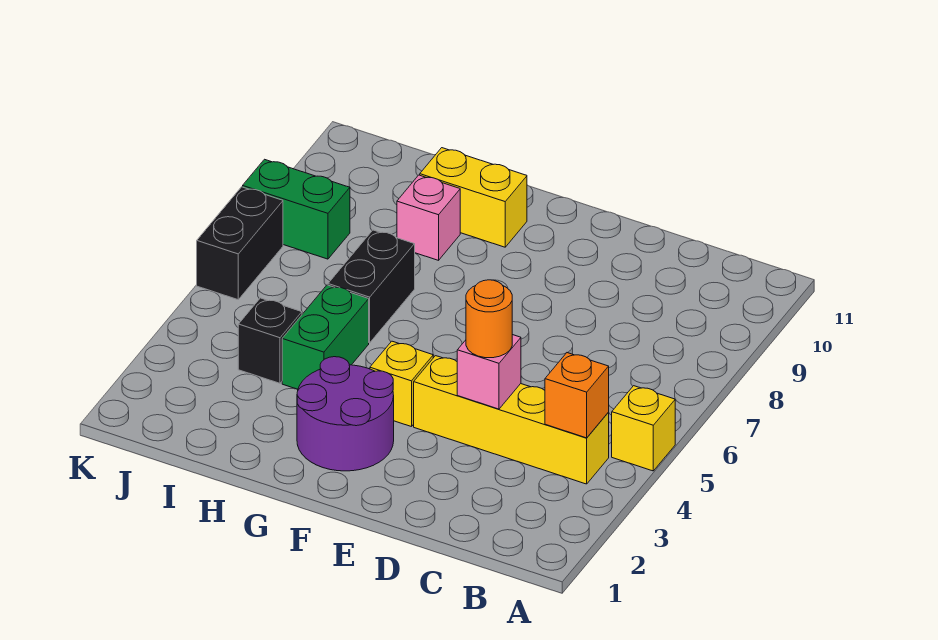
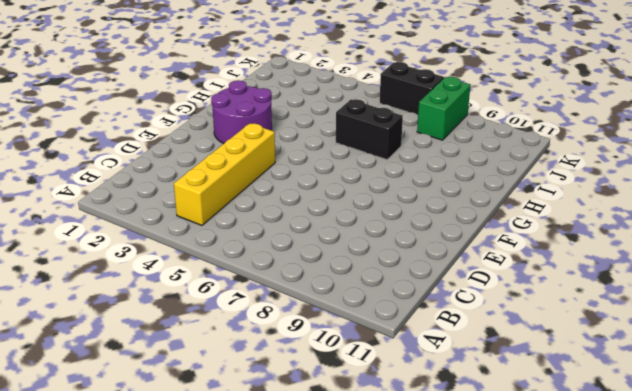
none -> yellow 1x1 brick [612,386,675,471]
none -> yellow 1x1 brick [370,341,433,427]
none -> yellow 1x2 brick [420,148,527,247]

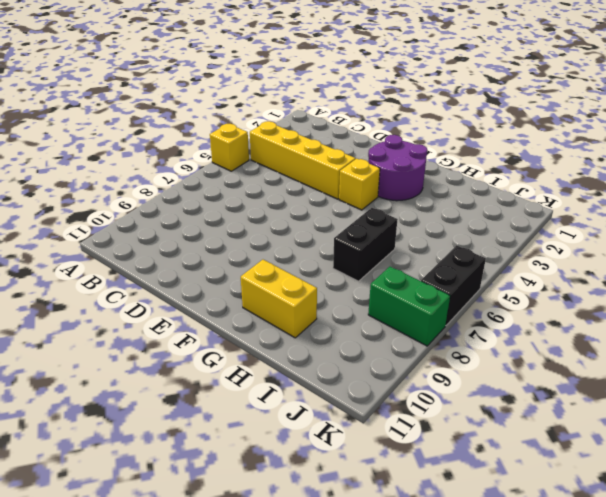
none -> green 1x2 brick [282,285,369,389]
none -> pink 1x1 brick [397,175,460,260]
none -> black 1x1 brick [238,298,302,383]

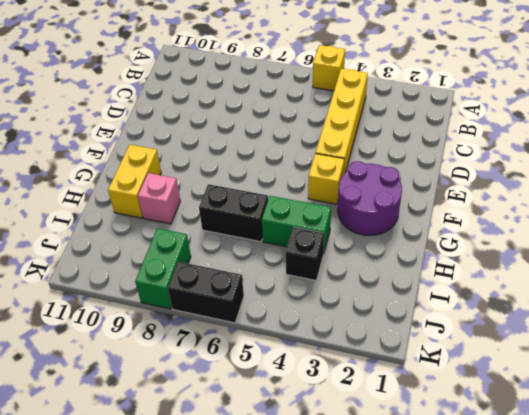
none -> orange 1x1 brick [545,353,609,438]
none -> pink 1x1 brick [457,335,521,409]
none -> orange 1x1 round brick [466,280,512,358]

